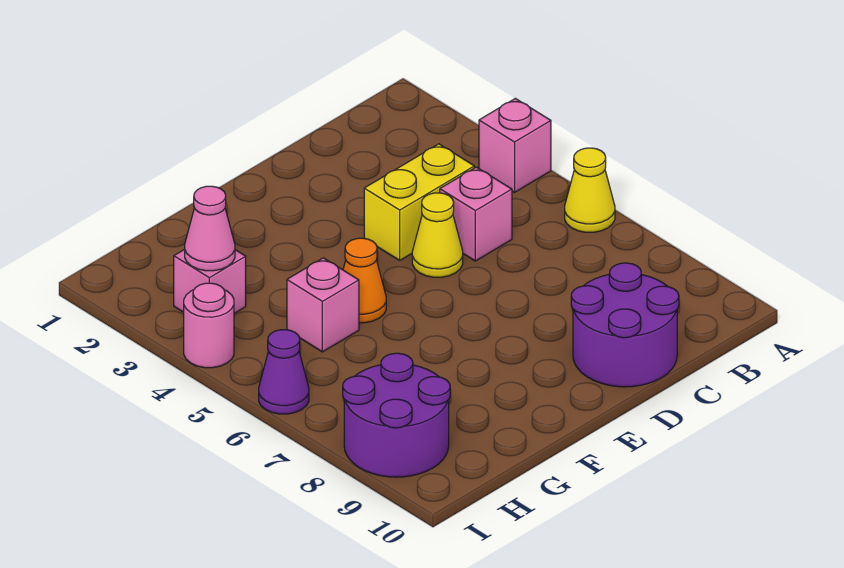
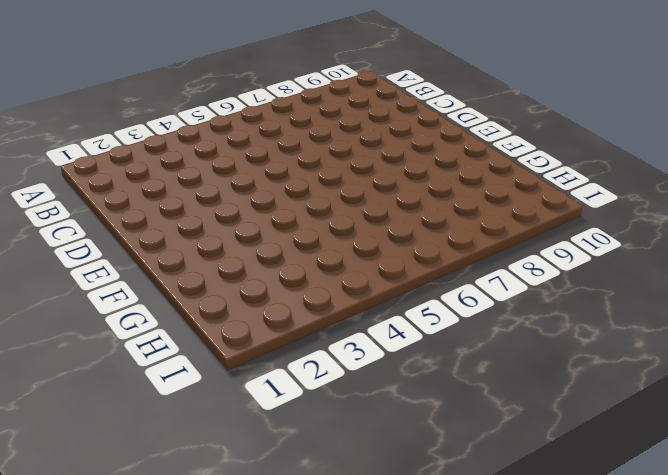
none -> pink 1x1 brick [479,98,551,192]
none -> yellow 1x1 cone [565,148,615,232]
none -> yellow 1x2 brick [364,144,474,260]

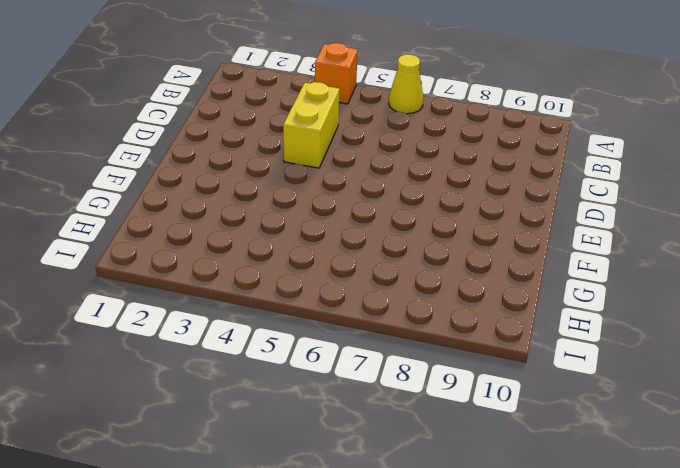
orange 1x1 brick [315,43,358,104] -> pink 1x1 brick [479,98,551,192]
none -> pink 1x1 brick [440,167,512,261]
none -> purple 2x2 round brick [571,263,679,387]
none -> yellow 1x1 cone [412,193,463,277]

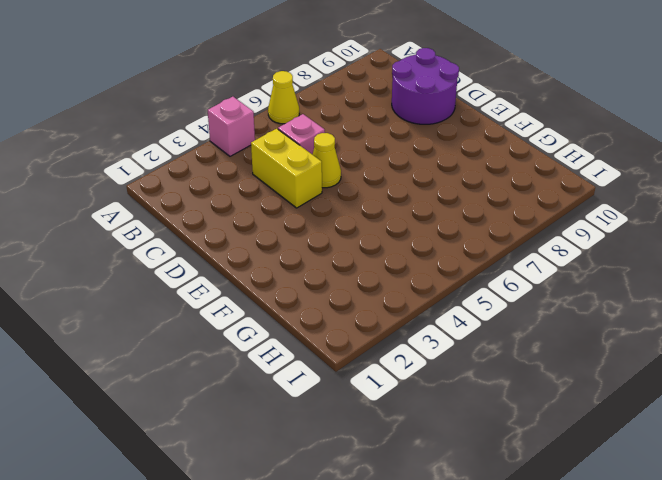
none -> orange 1x1 cone [343,238,386,323]
none -> pink 1x1 brick [287,258,359,352]
none -> pink 1x1 brick [174,249,246,313]

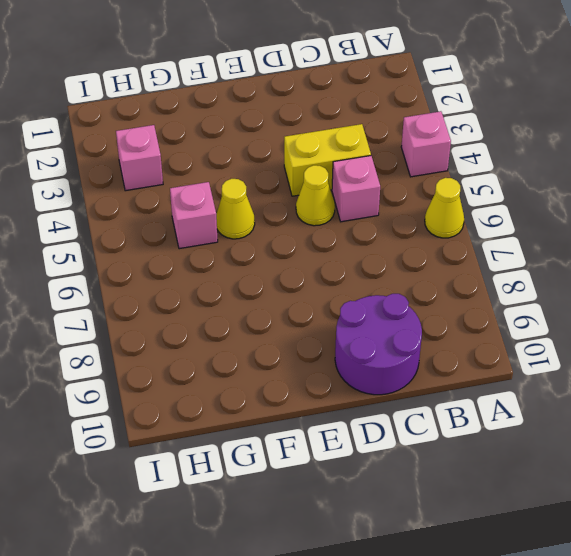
yellow 1x1 cone [216,179,255,239] -> orange 1x1 cone [343,238,386,323]
none -> purple 2x2 round brick [343,353,450,477]
none -> pink 1x1 round brick [184,283,234,368]
none -> purple 1x1 cone [259,330,309,414]

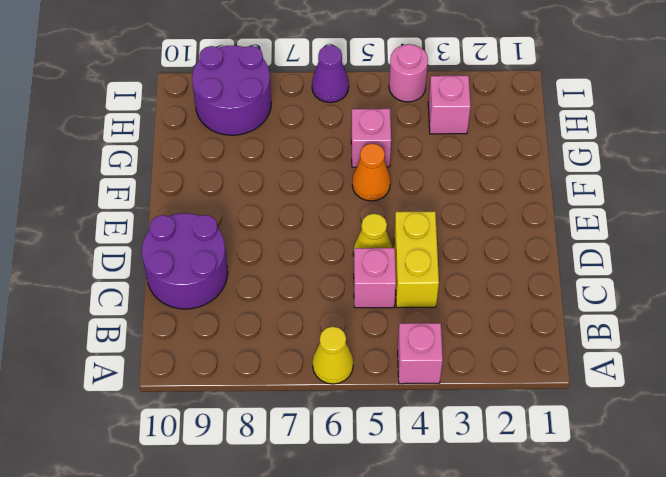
none -> pink 1x1 cone [185,186,235,271]

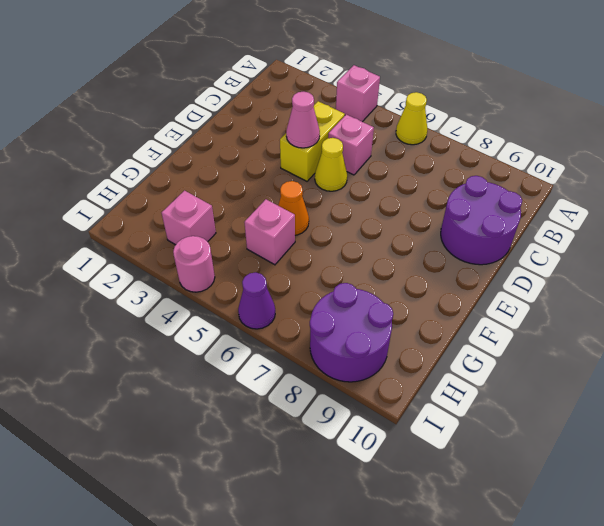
pink 1x1 cone [286,92,320,148] -> pink 1x1 cone moved to [185,186,235,271]

